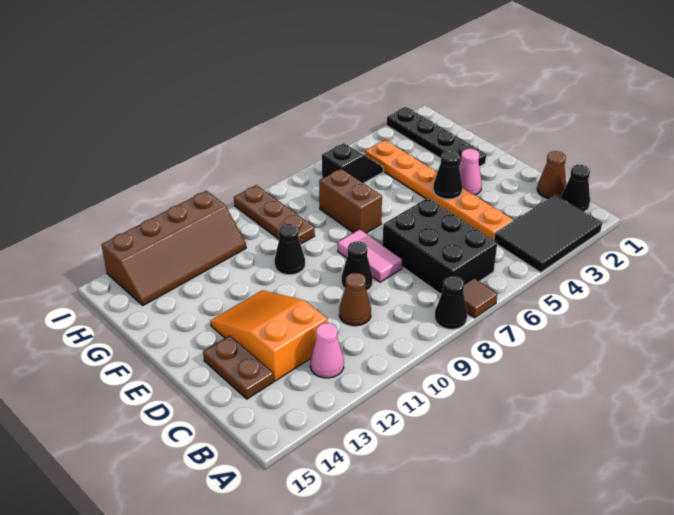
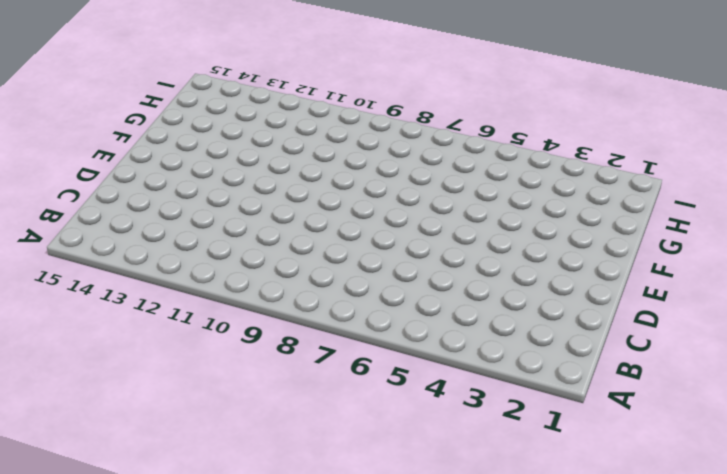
none -> black 2x3 tile [494,195,602,272]
none -> brown 1x1 tile [463,278,497,318]
none -> black 1x1 cone [435,276,467,329]

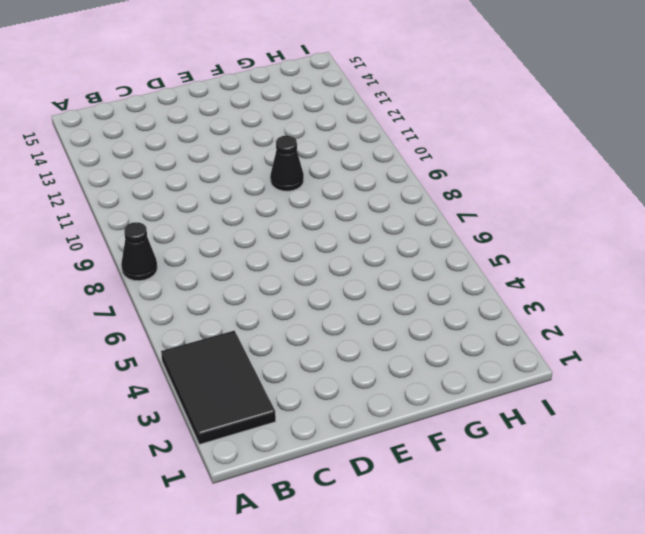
none -> brown 1x1 tile [463,278,497,318]
none -> black 1x1 cone [561,165,590,212]
none -> black 2x3 brick [383,198,497,294]

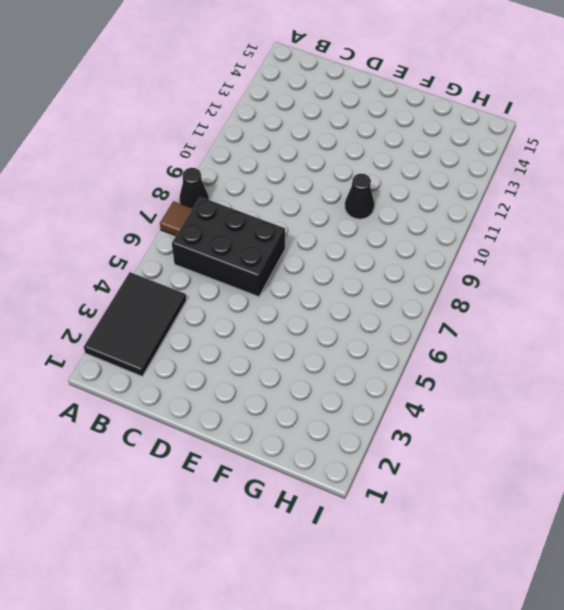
none -> black 1x1 cone [561,165,590,212]
none -> pink 1x1 cone [310,323,344,378]
none -> brown 1x1 cone [537,151,566,198]

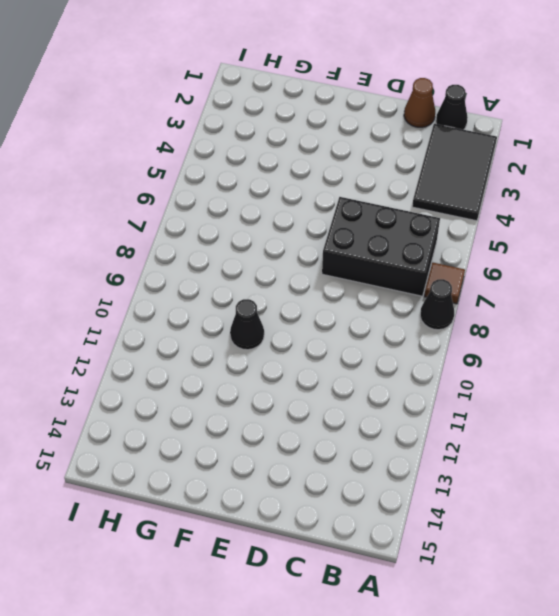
none -> pink 1x1 cone [310,323,344,378]
none -> orange 1x6 plate [365,140,513,240]
none -> brown 1x1 cone [339,273,371,326]

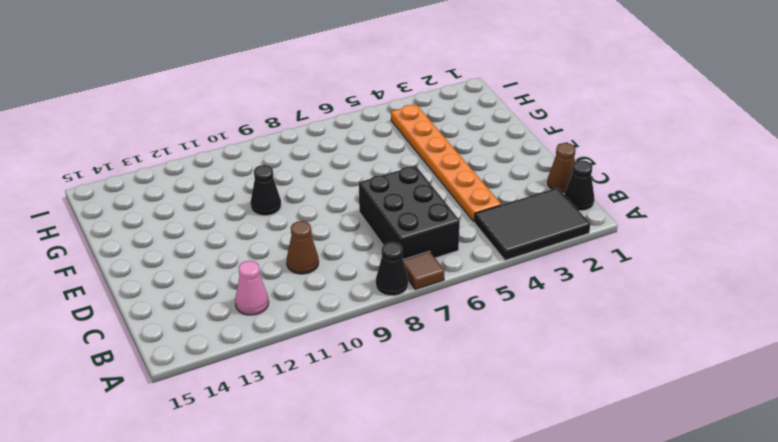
none -> orange 2x3 slope [210,290,327,381]
none -> brown 1x2 plate [203,335,274,399]
none -> pink 1x2 tile [338,229,403,282]

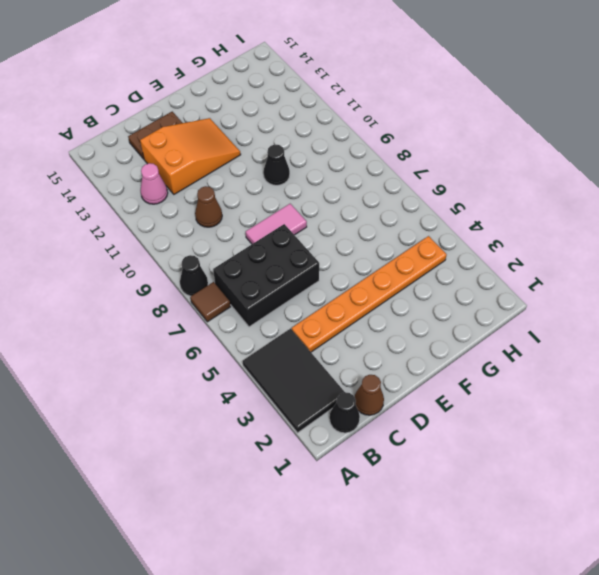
none -> black 1x1 cone [342,241,373,291]
none -> pink 1x1 cone [459,149,482,195]
none -> black 1x4 plate [387,107,486,167]

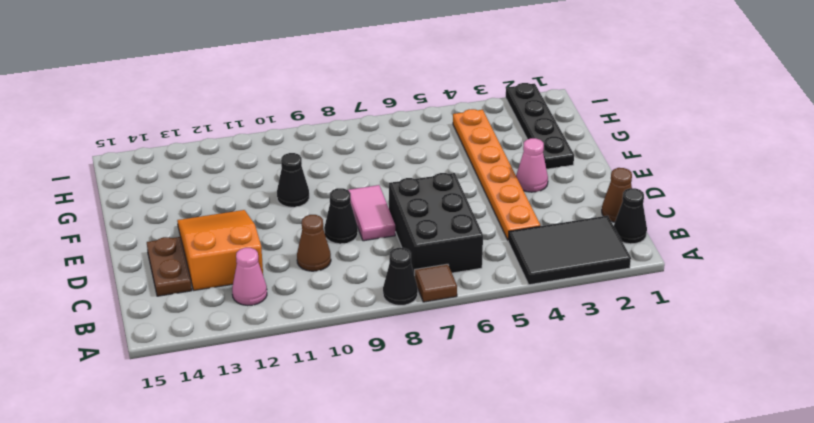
none -> brown 1x2 brick [319,169,382,233]
none -> brown 1x3 plate [234,185,315,244]
none -> black 1x2 slope [322,143,383,183]

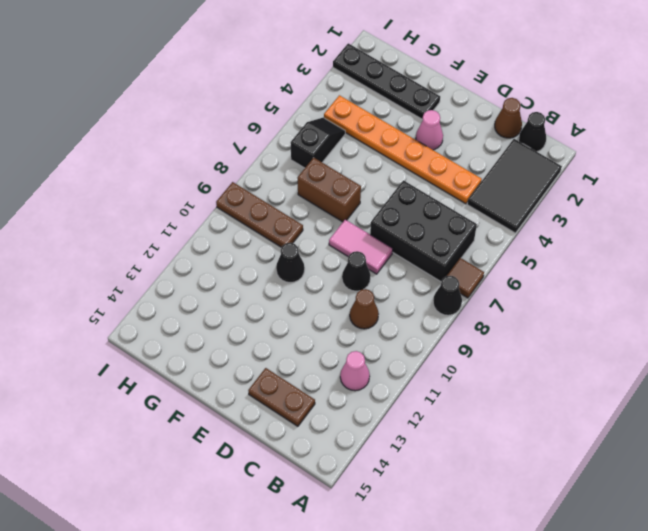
none -> orange 2x3 slope [210,290,327,381]
none -> brown 2x4 slope [102,191,246,305]
none -> black 1x1 cone [433,151,462,199]

